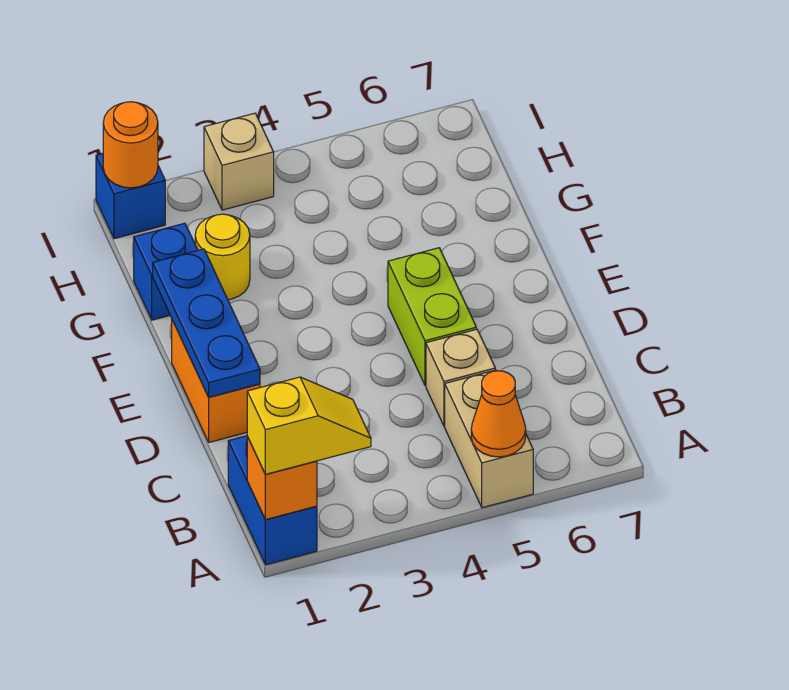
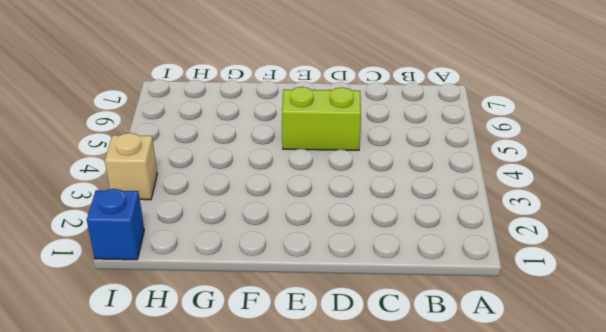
none -> blue 1x2 brick [228,436,317,565]
none -> tan 1x2 brick [445,370,533,508]
none -> tan 1x1 brick [426,329,495,426]

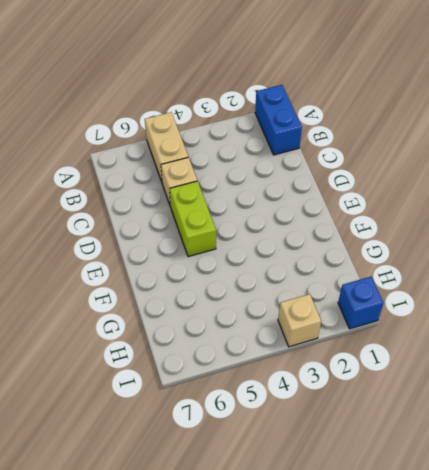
none -> orange 1x2 brick [172,320,260,442]
none -> blue 1x1 brick [134,223,198,320]
none -> yellow 1x1 round brick [195,214,250,300]

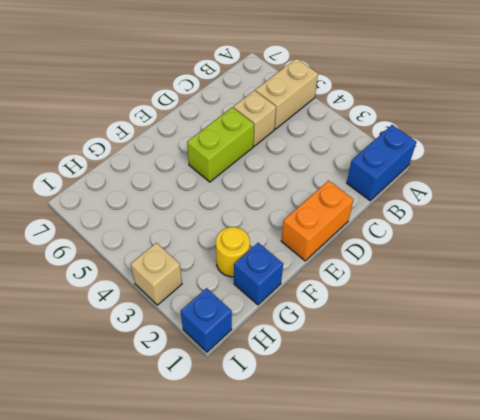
none -> orange 1x1 brick [247,437,317,520]
none -> orange 1x1 cone [471,371,526,457]
none -> blue 1x3 plate [153,249,260,397]

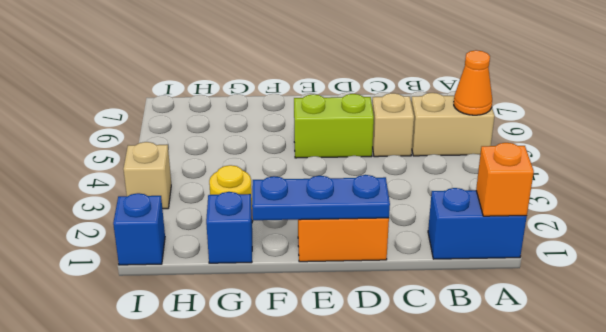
none -> orange 1x1 round brick [103,102,158,188]
none -> yellow 1x2 slope [247,377,371,474]

